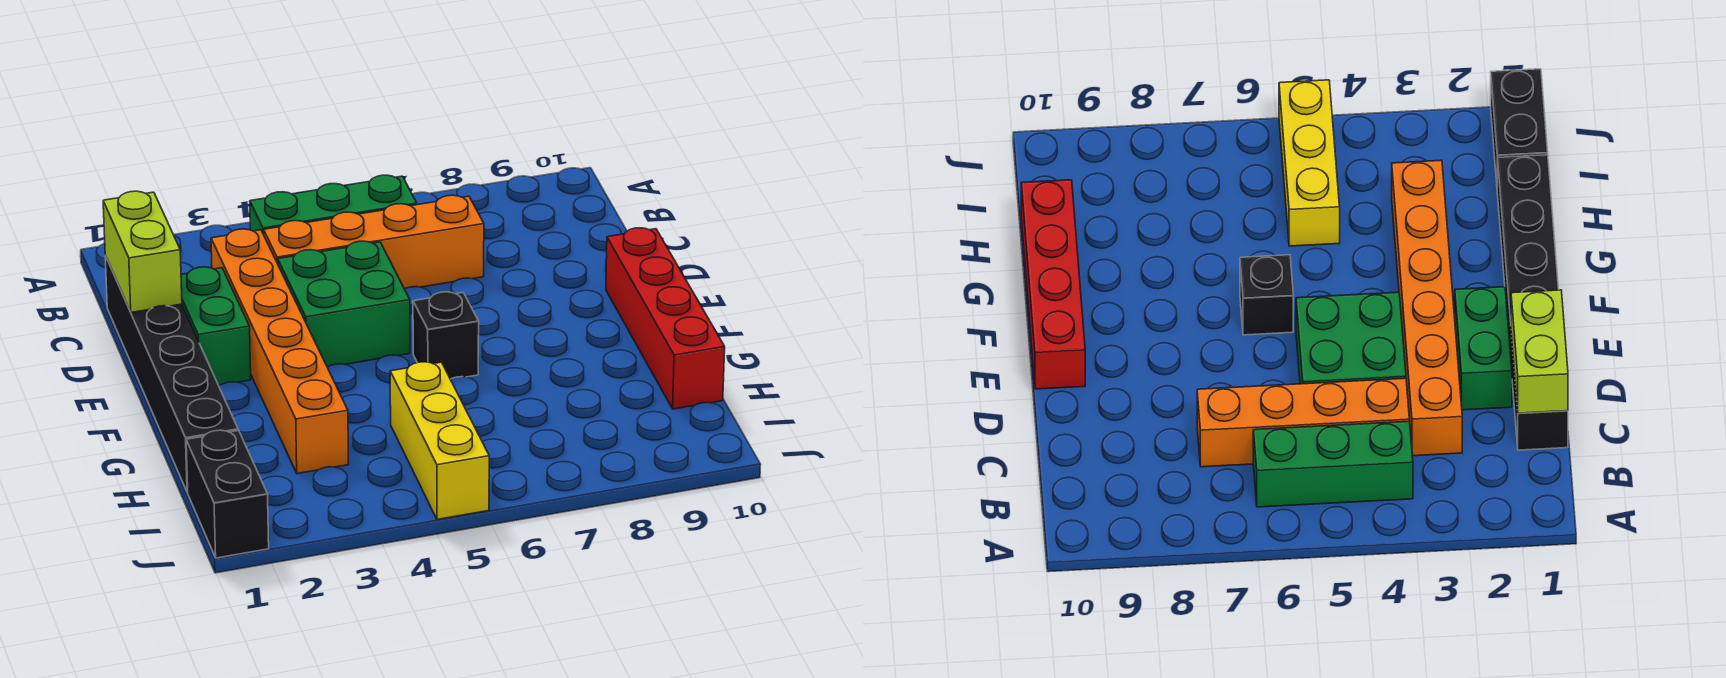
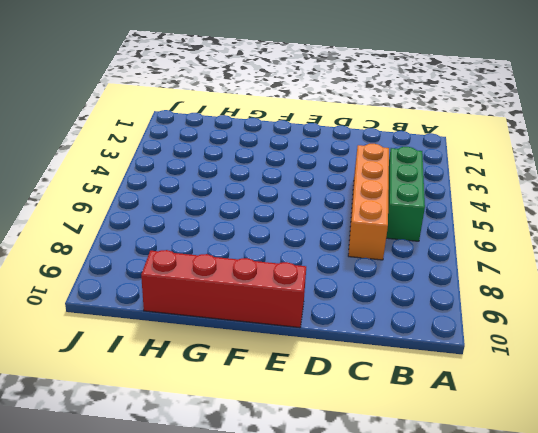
none -> black 1x6 brick [105,256,238,492]
none -> orange 1x6 brick [211,229,349,474]

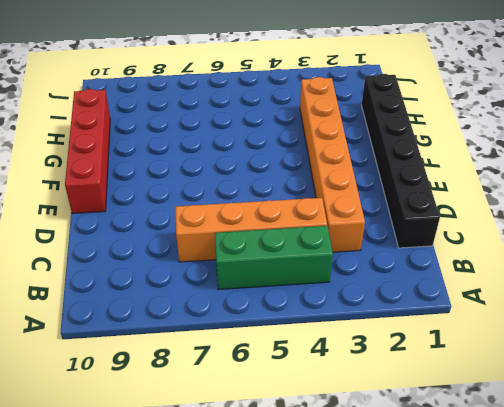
none -> green 1x2 brick [181,267,251,385]
none -> green 2x2 brick [278,241,410,367]

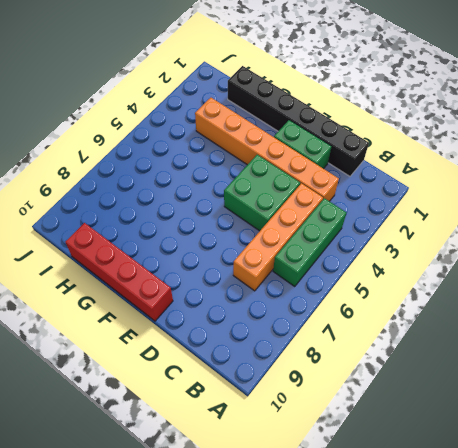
none -> black 1x1 brick [413,292,479,379]
none -> yellow 1x3 brick [390,362,489,519]

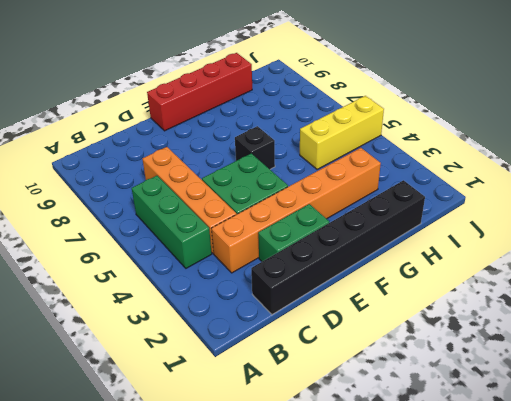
none -> black 1x2 brick [186,430,269,558]
none -> lime 1x2 brick [103,191,182,312]

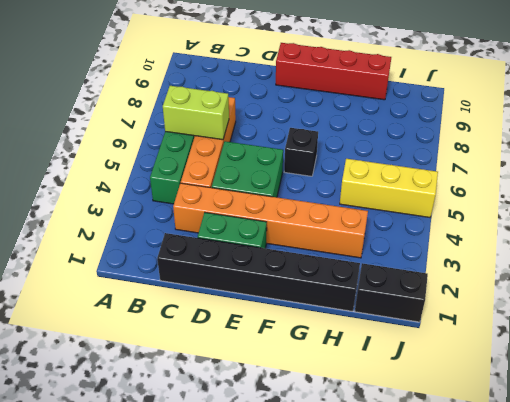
lime 1x2 brick [163,86,229,140] -> lime 1x2 brick moved to [103,191,182,312]

